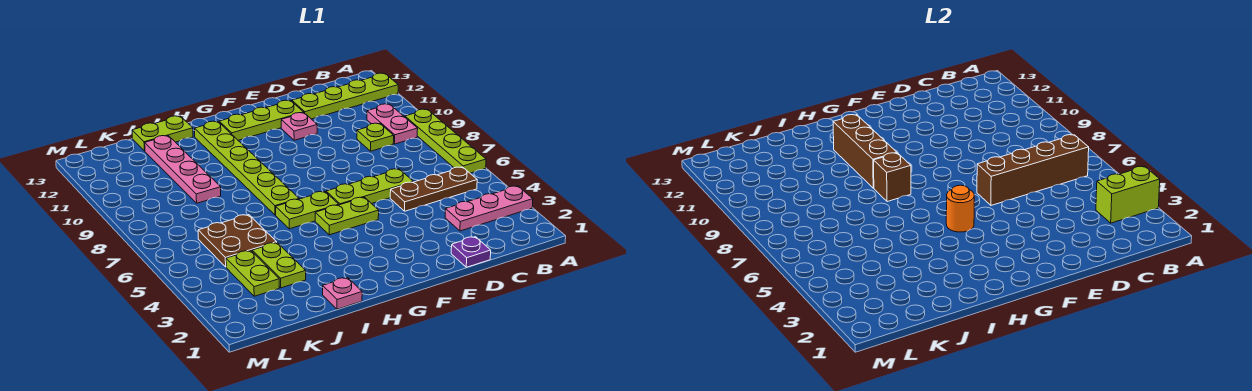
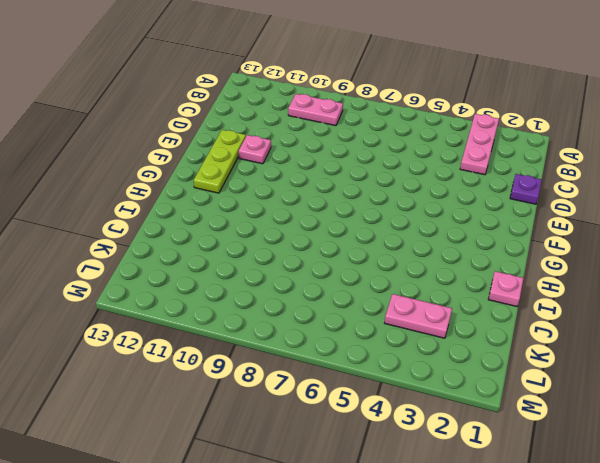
pink 1x2 plate [385,294,452,338] -> lime 1x2 plate [226,251,279,296]
none -> lime 1x4 plate [405,109,486,173]
none -> lime 1x4 plate [292,73,398,119]
none -> brown 1x3 plate [390,167,477,211]

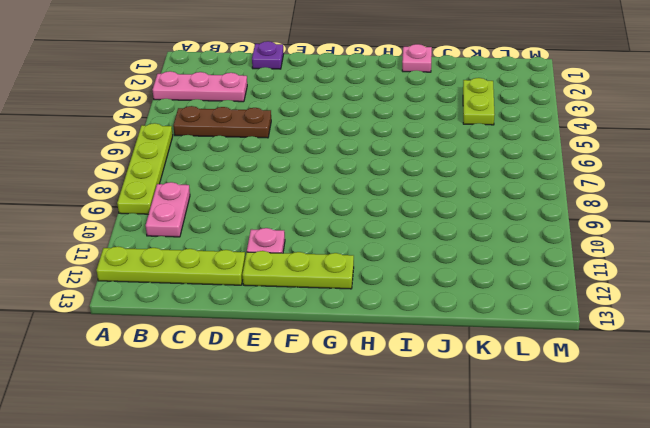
none -> lime 1x1 plate [357,123,394,151]
none -> lime 1x3 plate [326,169,413,205]
none -> lime 1x2 plate [315,197,379,235]

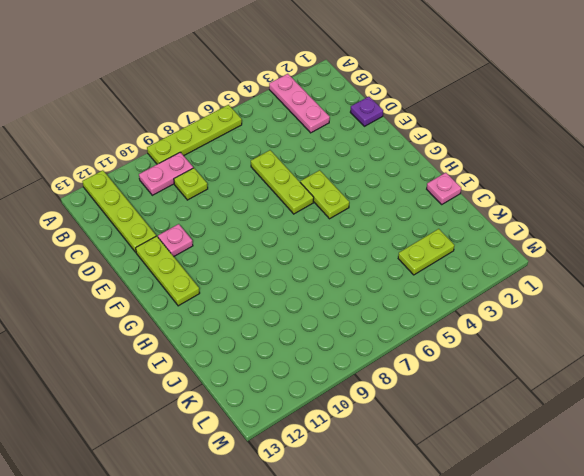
none -> brown 1x3 plate [390,167,477,211]
none -> lime 1x2 plate [276,192,339,229]
none -> lime 1x6 plate [195,121,299,215]

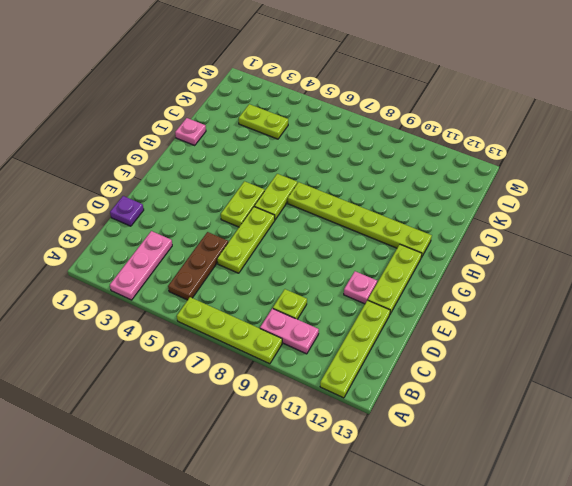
none -> lime 1x2 plate [132,116,193,151]
none -> lime 1x2 plate [252,243,306,288]
none -> brown 2x2 plate [198,215,277,267]

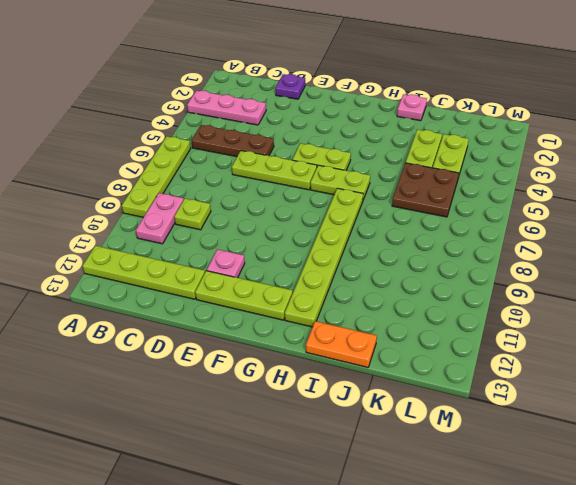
orange 1x2 plate [306,321,377,367] -> lime 1x2 plate [132,116,193,151]
none -> pink 1x4 plate [145,136,221,203]
none -> lime 1x2 brick [1096,166,1160,223]
none -> brown 1x4 brick [977,135,1089,205]

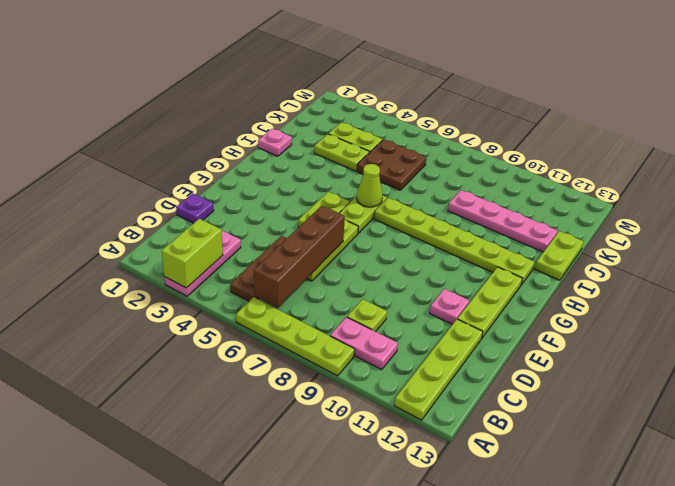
lime 1x1 cone [357,164,383,207] -> none
none -> orange 1x1 round brick [946,185,974,232]
none -> brown 1x1 brick [874,153,911,202]
none -> brown 1x3 brick [833,115,897,188]

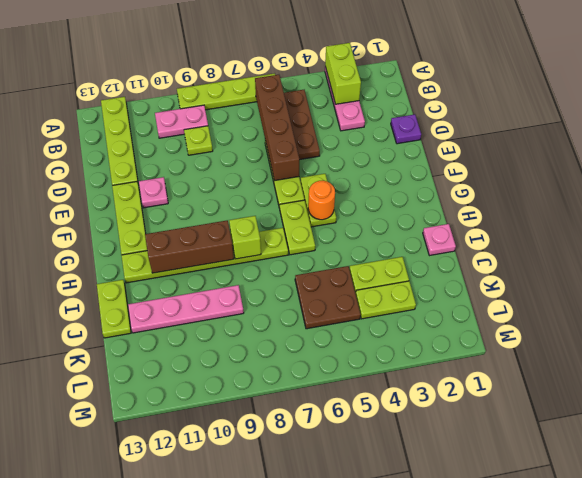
lime 1x1 brick [229,216,261,259] -> brown 1x1 brick [874,153,911,202]

